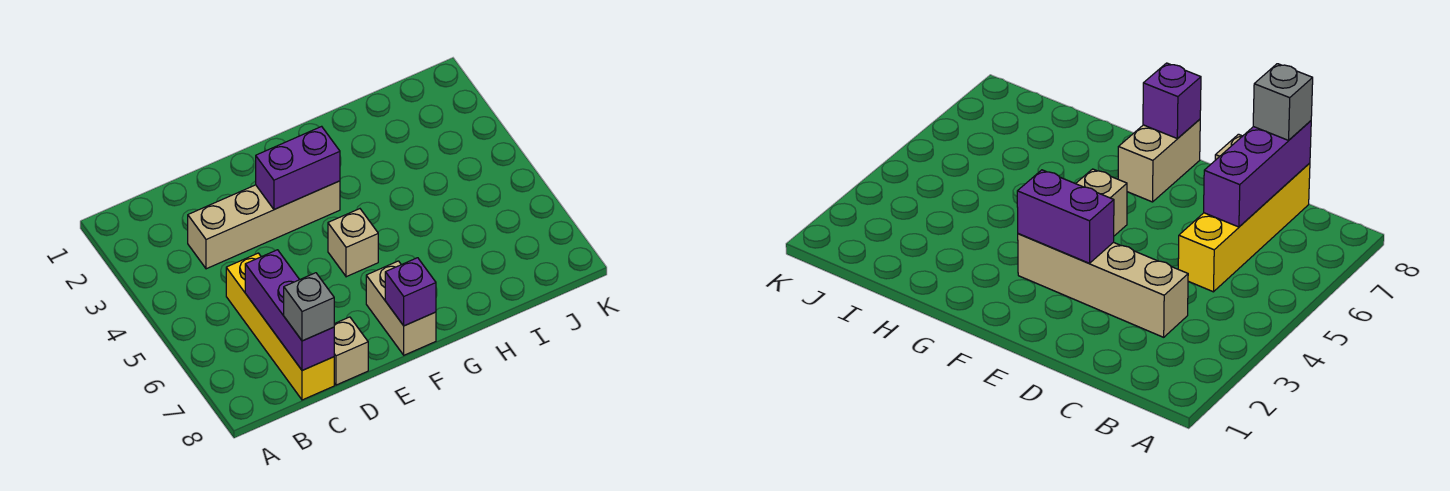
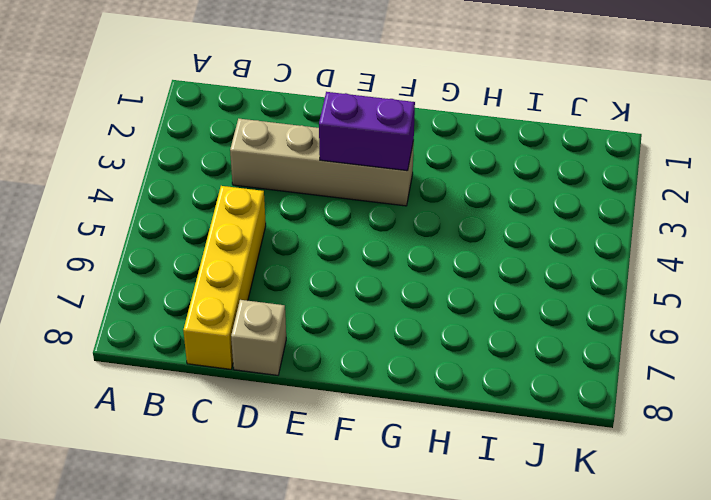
none -> tan 1x1 brick [328,209,378,277]
none -> tan 1x2 brick [366,261,436,355]

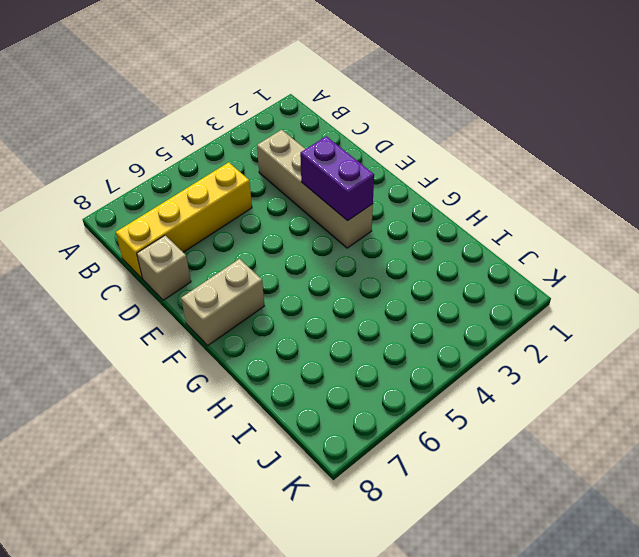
none -> tan 1x1 brick [328,209,378,277]
none -> purple 1x3 brick [245,250,334,371]

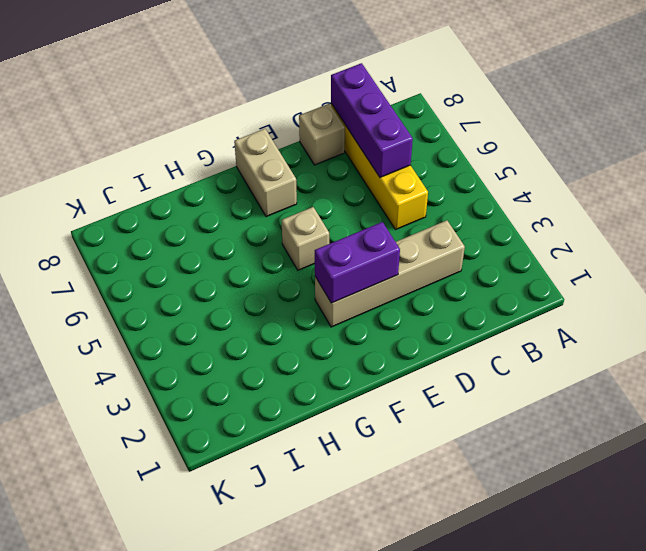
none -> purple 1x1 brick [385,258,436,326]
none -> grey 1x1 brick [284,273,334,341]

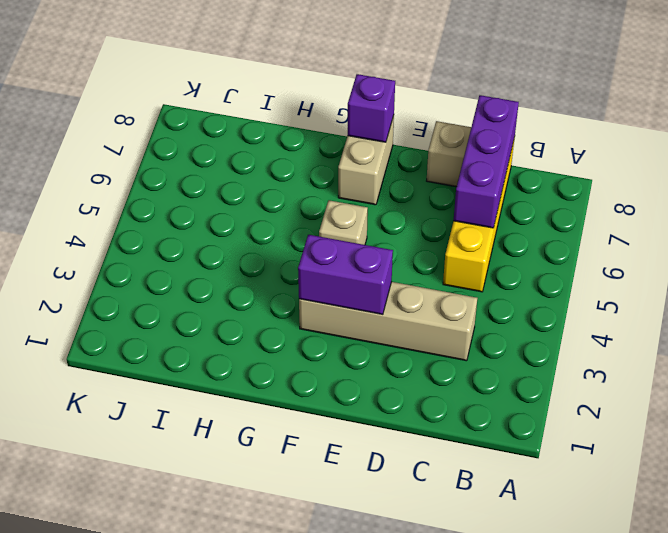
none -> grey 1x1 brick [284,273,334,341]

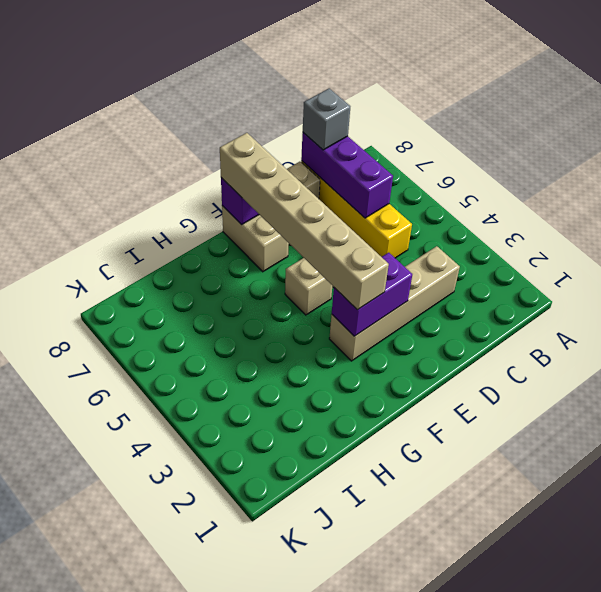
tan 1x6 brick [220,133,389,310] -> none

